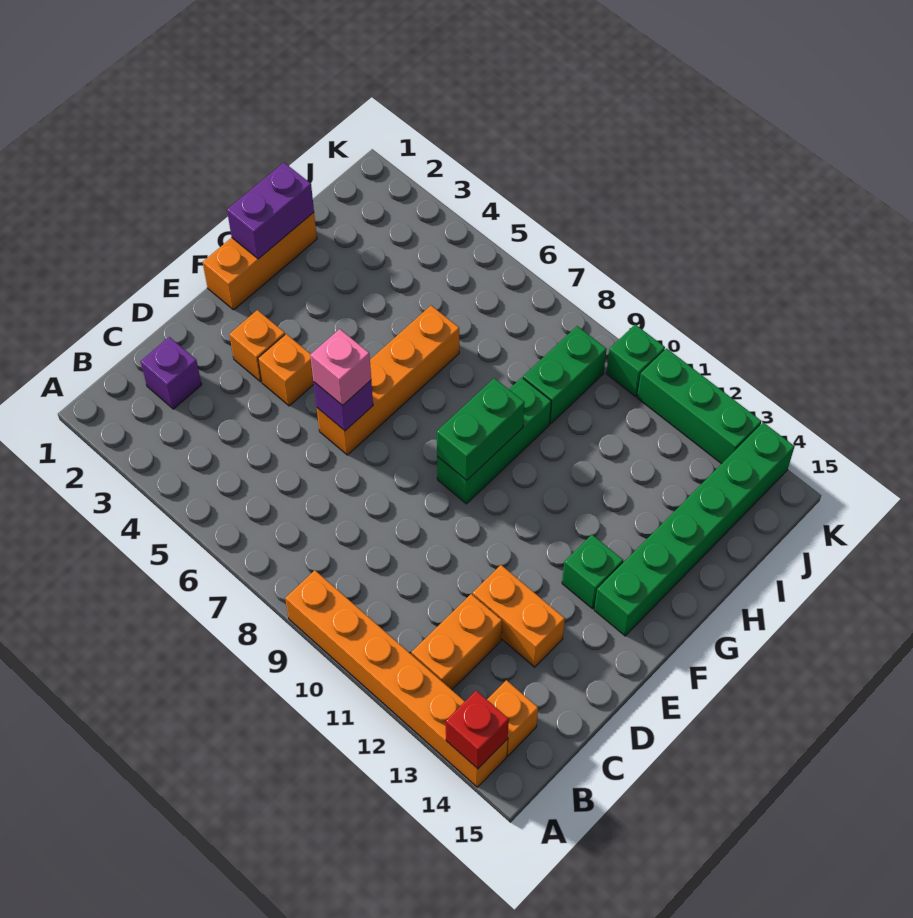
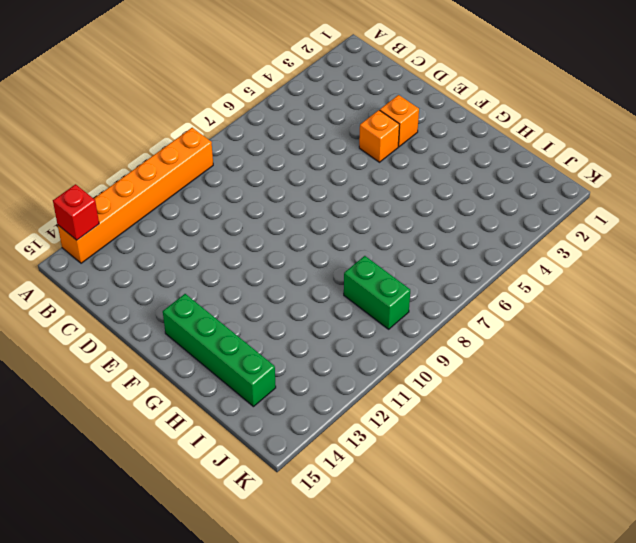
green 1x4 brick [163,294,276,407] -> green 1x6 brick [594,422,794,636]
none -> orange 1x2 brick [411,594,502,690]
none -> orange 1x1 brick [487,680,538,756]
none -> purple 1x1 brick [141,337,202,409]

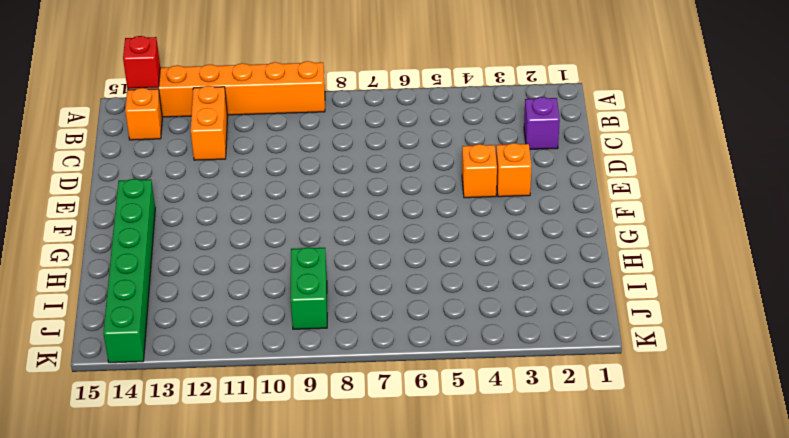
none -> orange 1x2 brick [473,565,565,667]
none -> orange 1x4 brick [317,306,459,455]
none -> orange 1x3 brick [203,212,317,310]

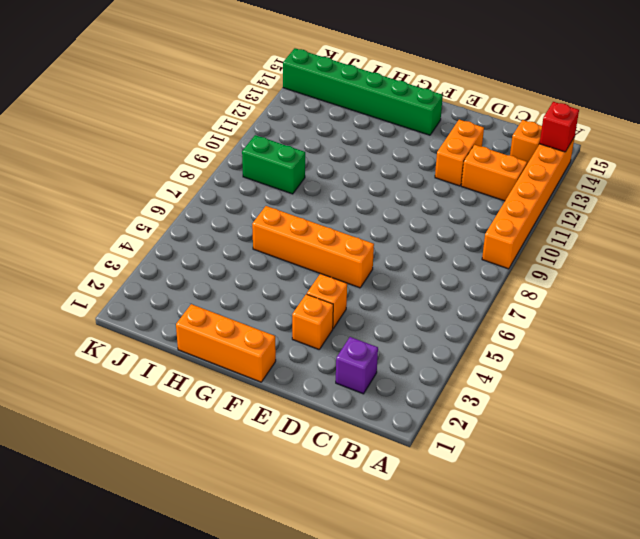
none -> green 1x3 brick [437,378,551,504]
none -> green 1x1 brick [562,535,623,609]
none -> green 1x1 brick [606,324,665,396]

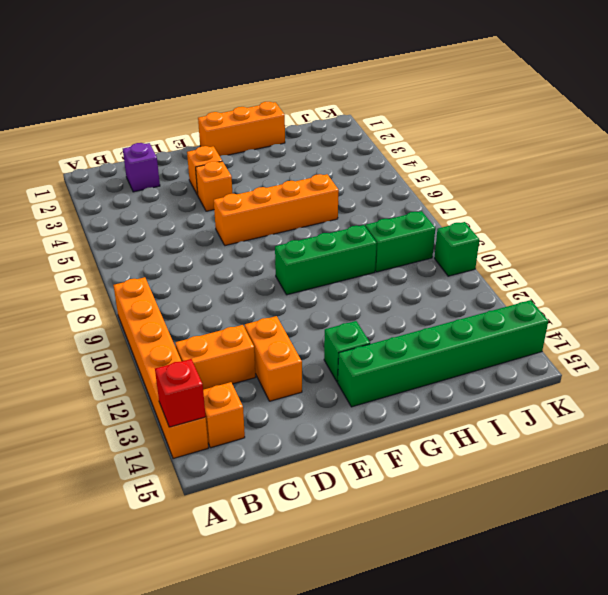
none -> green 1x3 brick [637,348,761,464]
none -> purple 1x1 brick [314,381,373,431]
none -> green 1x2 brick [437,378,525,480]

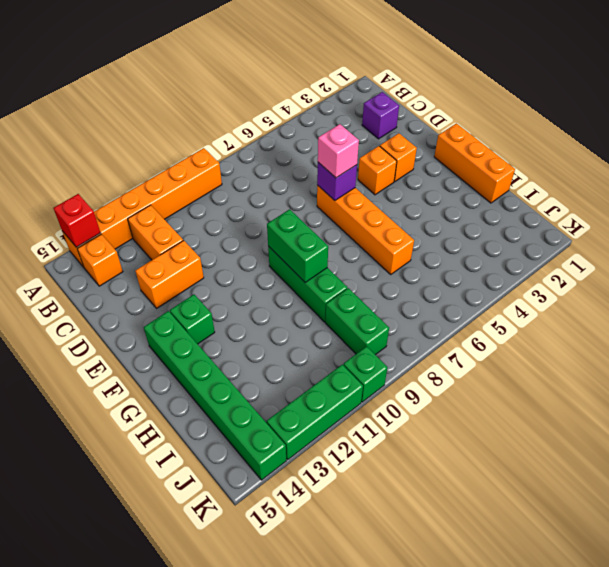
none -> purple 1x2 brick [227,163,314,259]

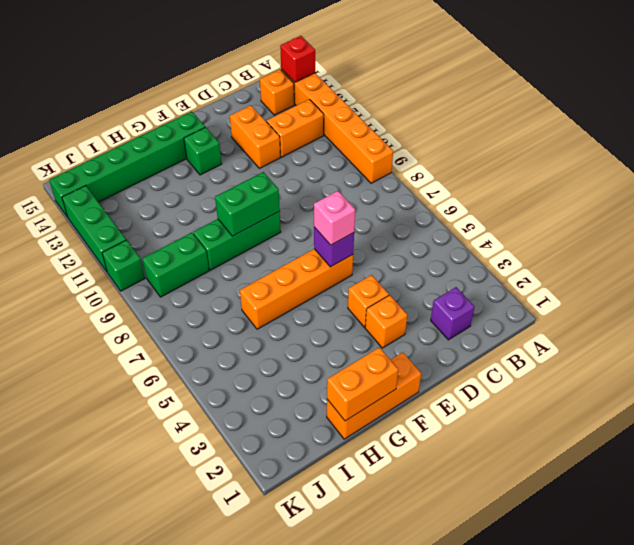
orange 1x2 brick [327,347,398,421] -> purple 1x2 brick [227,163,314,259]

